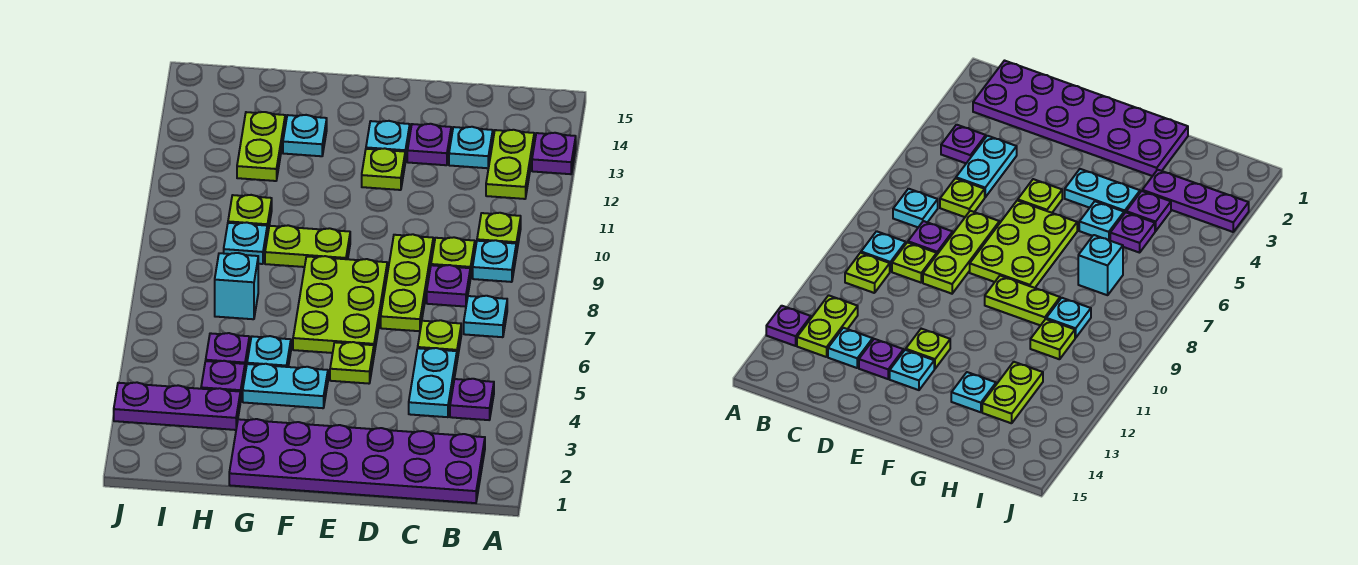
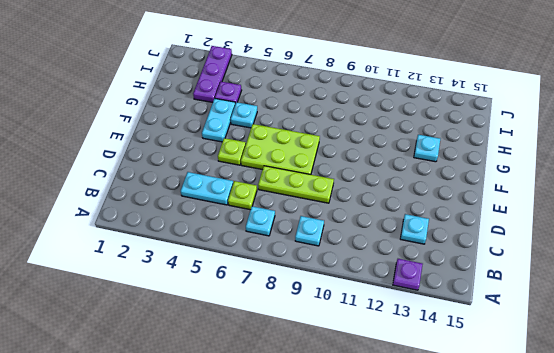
none -> purple 2x6 plate [229,419,485,503]
none -> purple 1x1 plate [450,379,494,420]
none -> lime 1x1 plate [477,213,521,254]

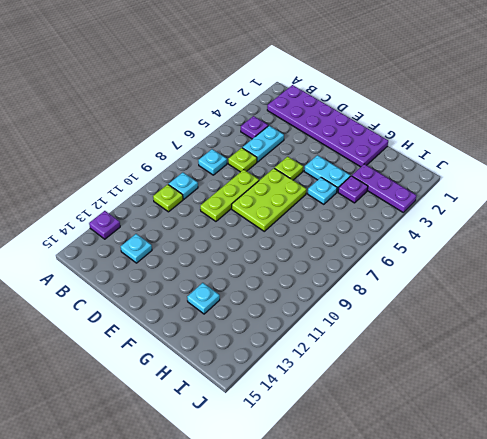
none -> lime 1x2 plate [486,130,534,199]
none -> purple 1x1 plate [427,265,470,307]
none -> lime 1x1 plate [431,237,475,279]

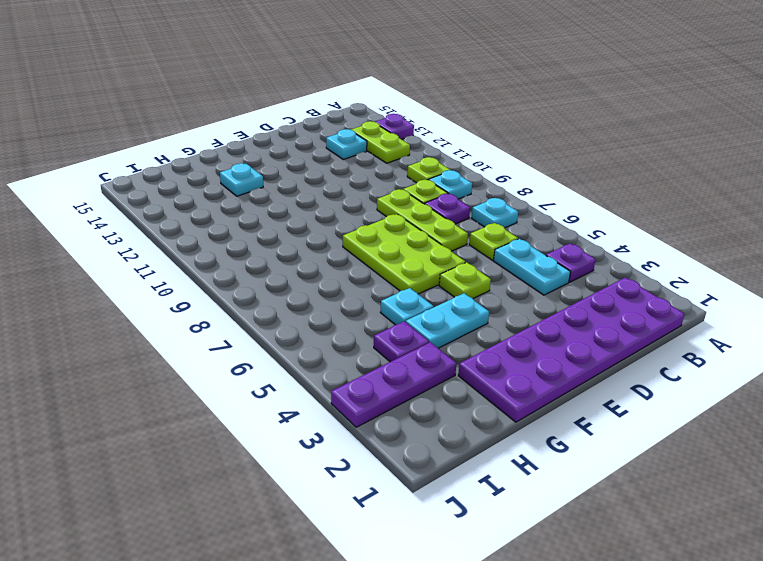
none -> purple 1x1 plate [407,124,451,165]
none -> lime 1x1 plate [362,148,405,190]
none -> cyan 1x1 plate [366,121,410,162]

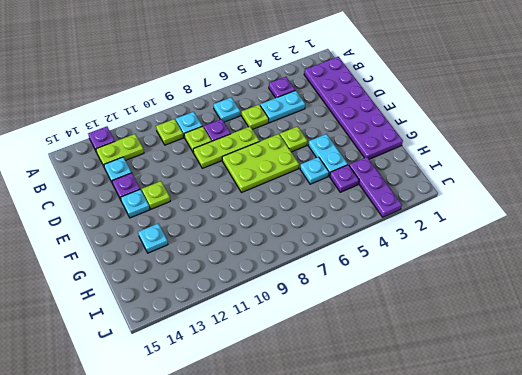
none -> lime 1x2 plate [265,225,350,267]
none -> purple 1x1 plate [206,333,249,372]
none -> cyan 1x1 brick [215,253,258,319]

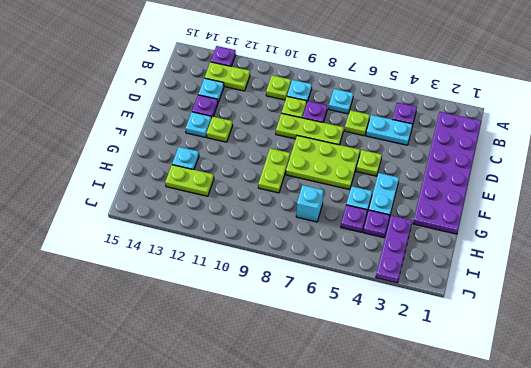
none -> cyan 1x1 plate [224,222,267,264]
none -> lime 1x1 plate [228,195,272,236]

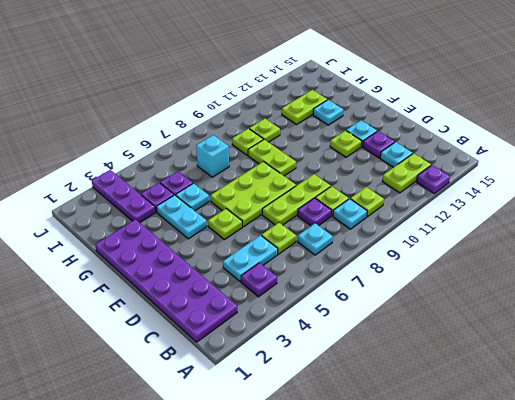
lime 1x1 plate [232,128,263,155] -> cyan 1x1 plate [224,222,267,264]

